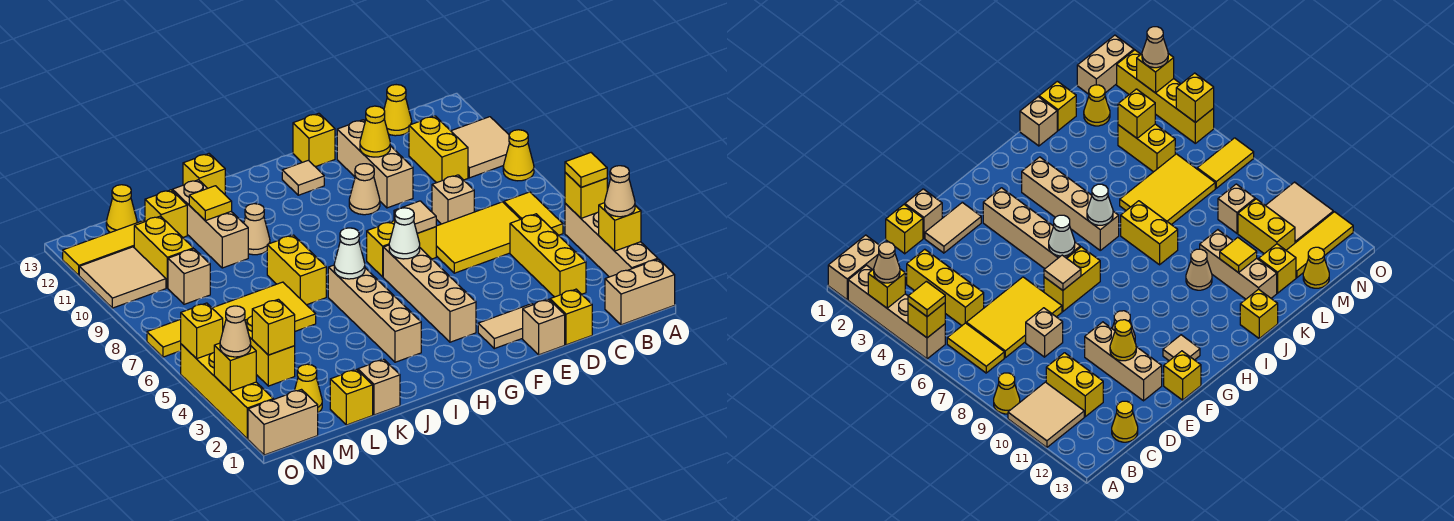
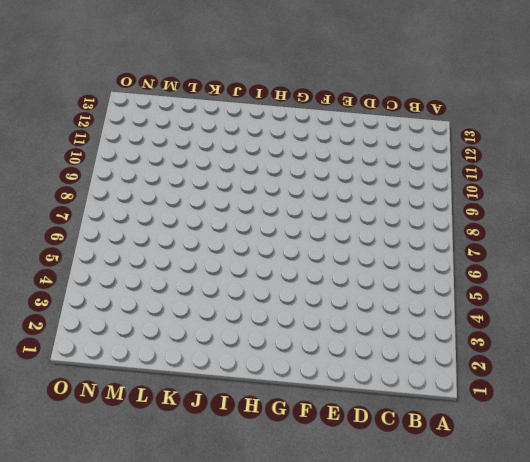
none -> tan 1x2 brick [605,259,675,325]
none -> tan 1x4 brick [565,204,658,277]
none -> yellow 1x1 cone [503,130,534,181]
none -> tan 2x2 tile [451,117,510,178]

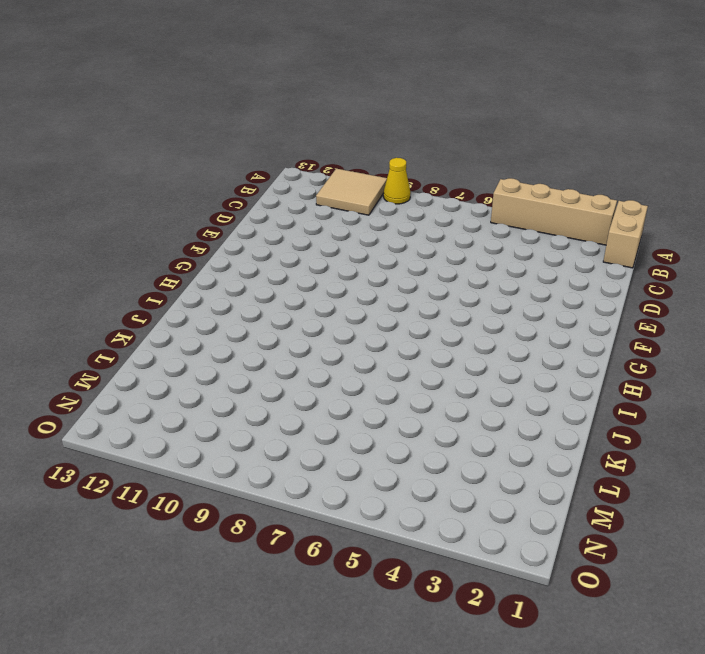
none -> yellow 1x2 tile [504,192,563,235]
none -> yellow 1x3 brick [510,214,586,297]
none -> yellow 2x3 tile [436,202,520,273]
none -> yellow 1x2 brick [409,116,468,183]

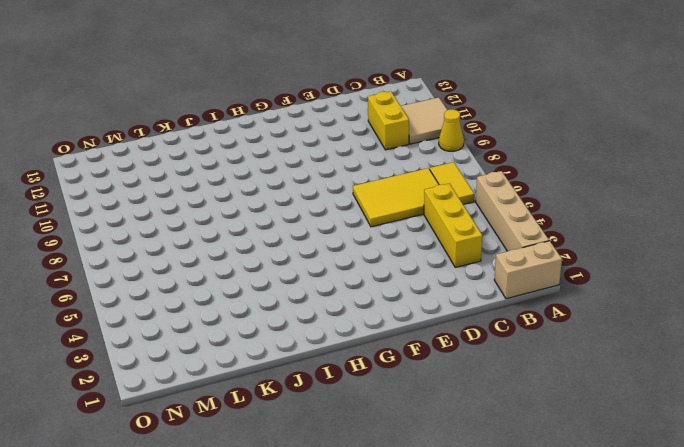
none -> yellow 1x1 cone [384,85,412,136]
none -> yellow 1x1 brick [550,289,592,345]
none -> tan 1x1 brick [432,175,474,224]
none -> tan 1x1 brick [523,299,565,355]

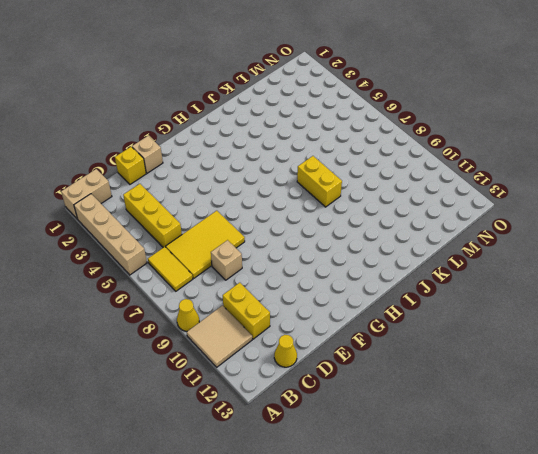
none -> tan 1x2 tile [478,304,533,349]
none -> tan 1x3 brick [337,120,413,208]
none -> yellow 1x2 brick [367,221,436,277]
none -> tan 1x1 cone [349,164,380,215]

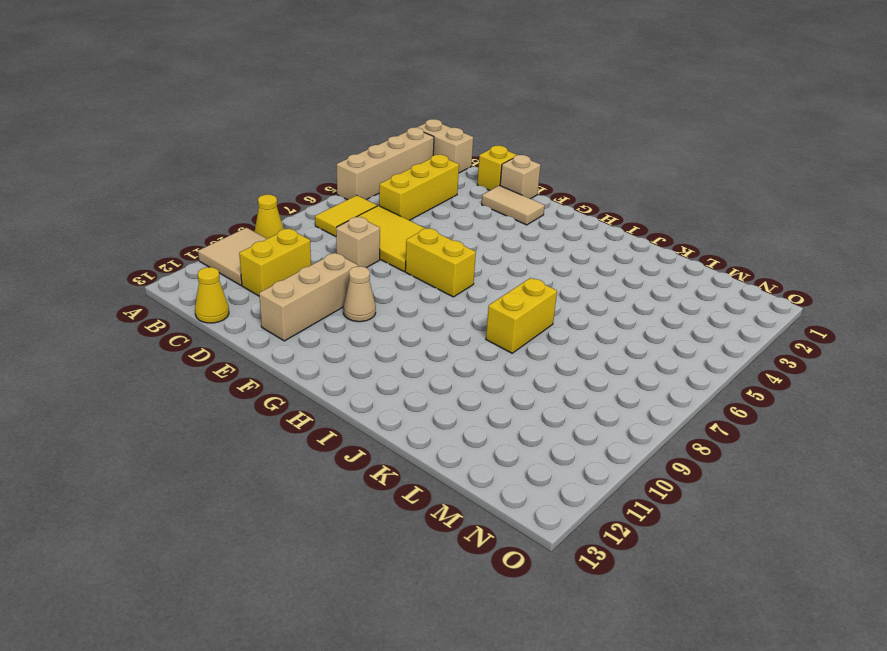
none -> yellow 1x1 brick [293,113,335,167]
none -> tan 1x4 brick [383,245,476,342]
none -> tan 1x1 tile [282,160,324,195]
none -> tan 1x4 brick [328,265,421,362]

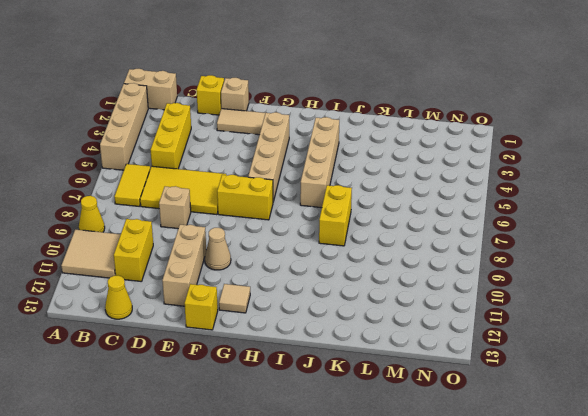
none -> tan 1x1 cone [244,204,270,255]
none -> yellow 1x1 brick [183,154,225,194]
none -> tan 1x1 brick [358,359,400,415]
none -> yellow 2x3 tile [212,282,316,331]

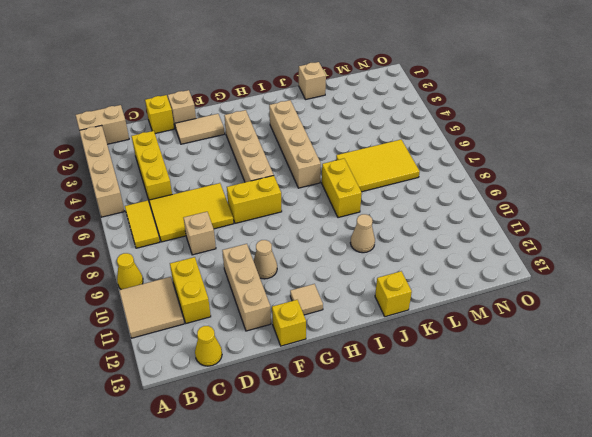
none -> tan 1x3 brick [172,180,248,268]
none -> yellow 1x1 brick [330,369,373,425]
none -> yellow 1x1 brick [145,190,187,237]
none -> yellow 1x1 cone [294,364,322,412]

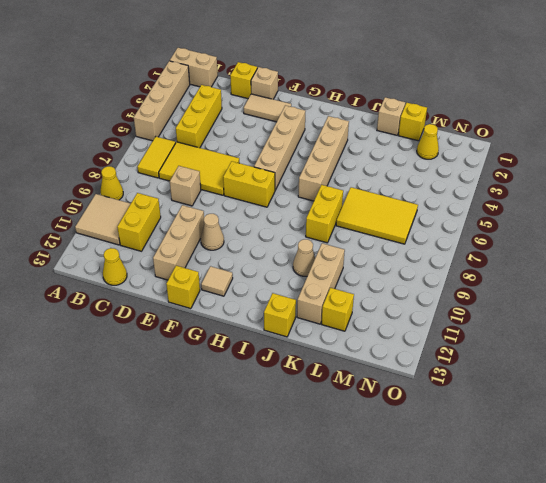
none -> yellow 1x2 brick [245,316,295,386]
none -> tan 1x1 brick [168,249,210,304]
none -> yellow 1x2 brick [134,216,193,288]
none -> yellow 1x3 tile [63,221,145,275]

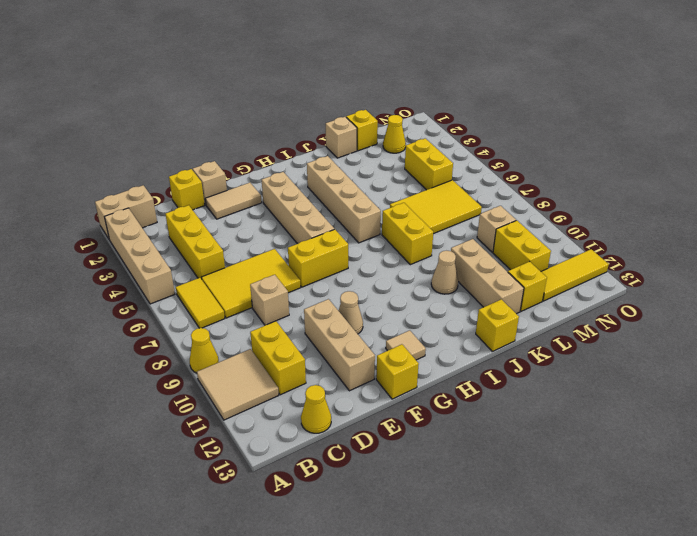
none -> yellow 1x1 cone [106,185,137,233]
none -> tan 1x2 brick [248,390,318,455]
none -> yellow 1x2 tile [147,319,181,357]
none -> tan 2x2 tile [79,247,166,308]

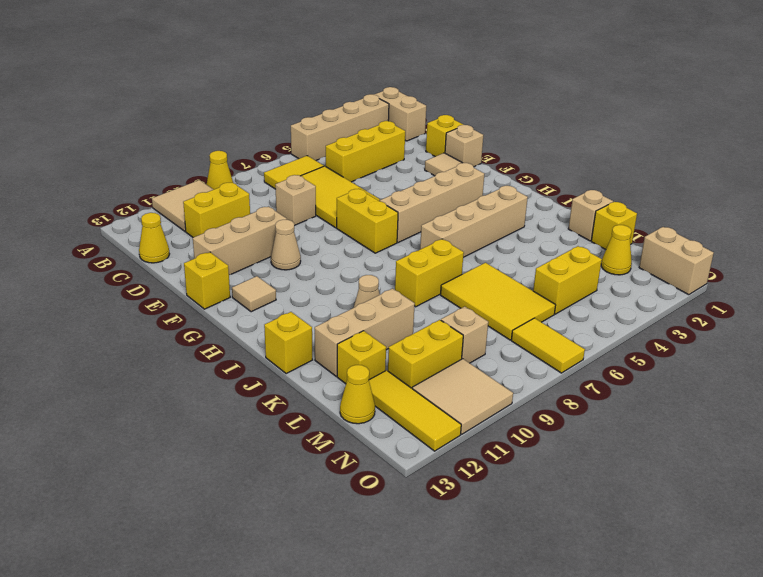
none -> yellow 1x4 brick [181,344,273,439]
none -> yellow 1x1 brick [599,203,641,251]
none -> yellow 1x1 brick [565,172,607,218]
none -> yellow 1x1 cone [360,106,390,157]

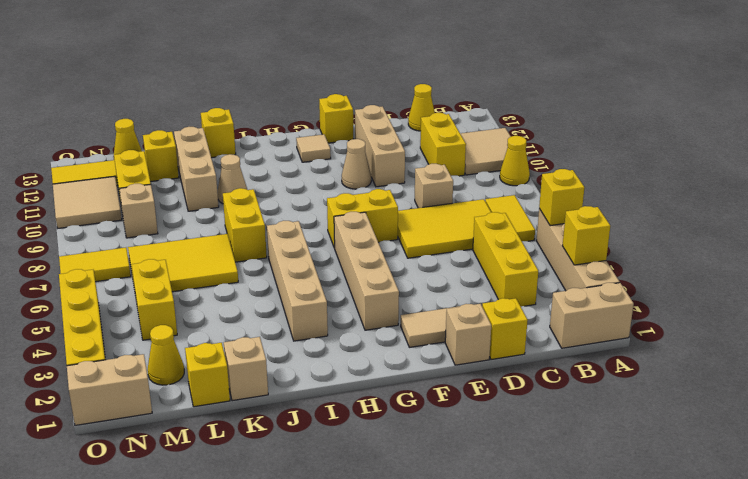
none -> yellow 1x1 cone [360,106,390,157]
none -> tan 1x1 tile [394,201,436,233]
none -> white 1x1 cone [389,208,420,259]
none -> white 1x1 cone [334,228,365,279]

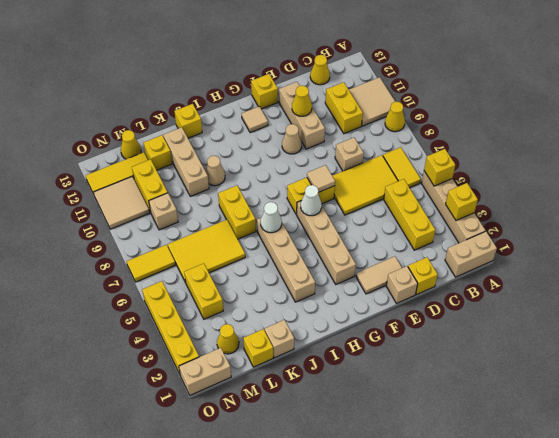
none -> yellow 1x1 tile [189,186,232,221]
none -> yellow 1x1 brick [252,299,295,355]
none -> yellow 1x1 brick [214,343,256,391]
none -> yellow 1x1 brick [181,303,223,359]

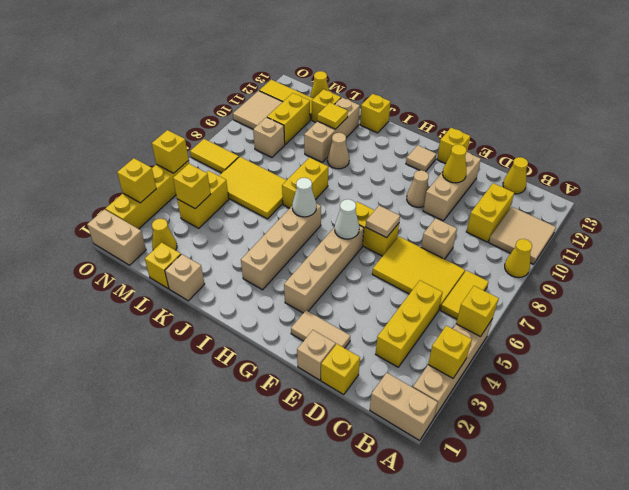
none -> tan 1x1 cone [605,166,635,217]
none -> yellow 1x1 tile [565,153,607,187]
none -> tan 1x1 cone [220,306,251,357]

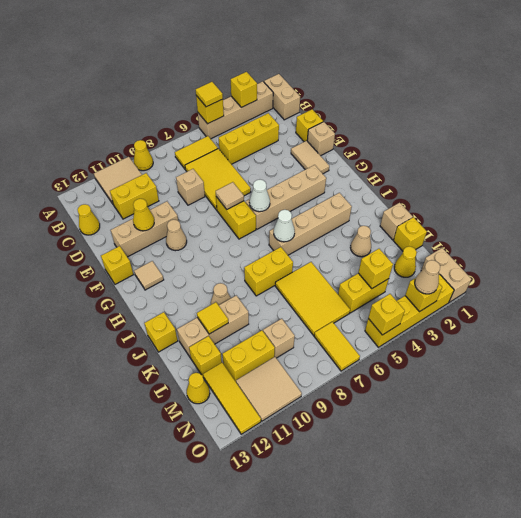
tan 1x1 cone [350,226,371,257] -> tan 1x1 cone moved to [605,166,635,217]

